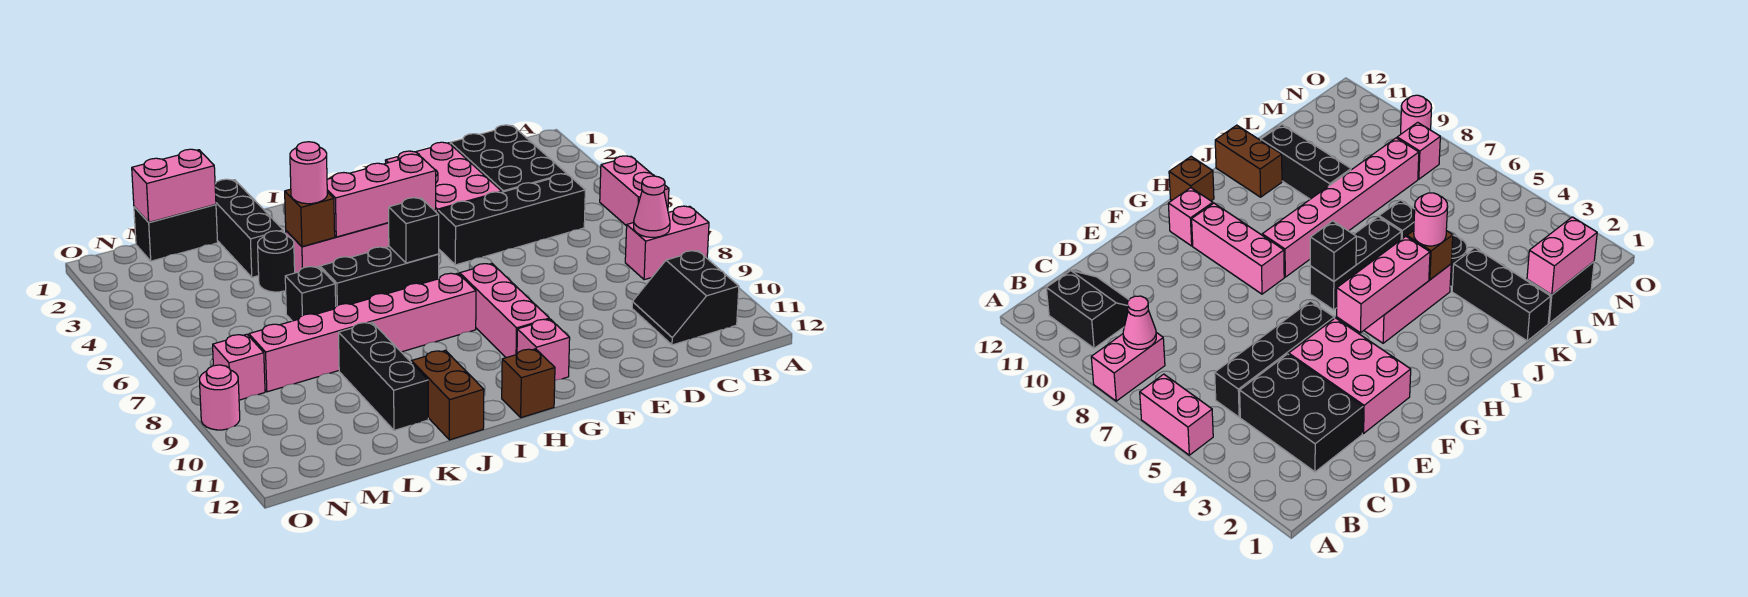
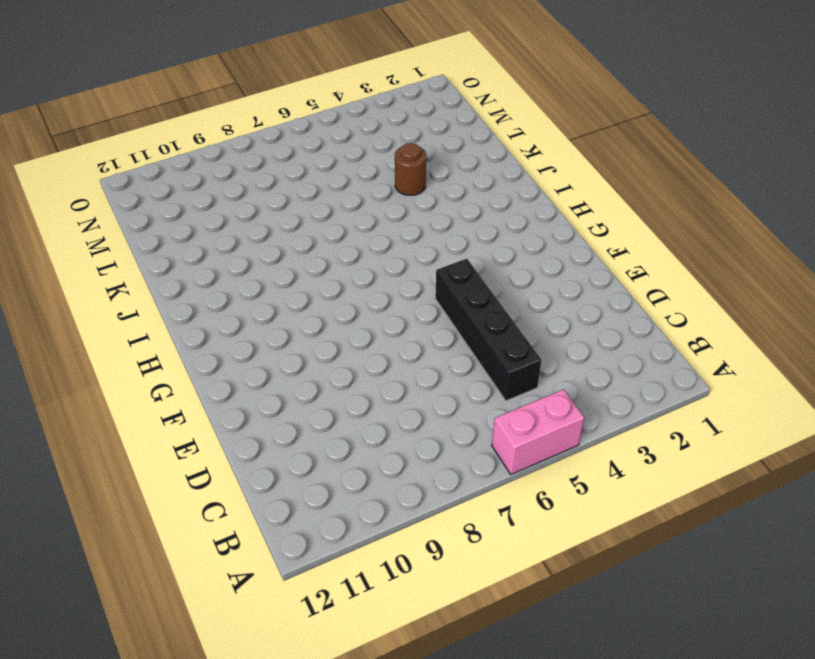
brown 1x1 round brick [395,143,426,195] -> black 1x1 round brick [258,231,295,292]
none -> pink 1x2 brick [625,206,709,280]
none -> black 2x2 slope [632,251,739,345]
none -> black 2x3 brick [450,125,566,192]

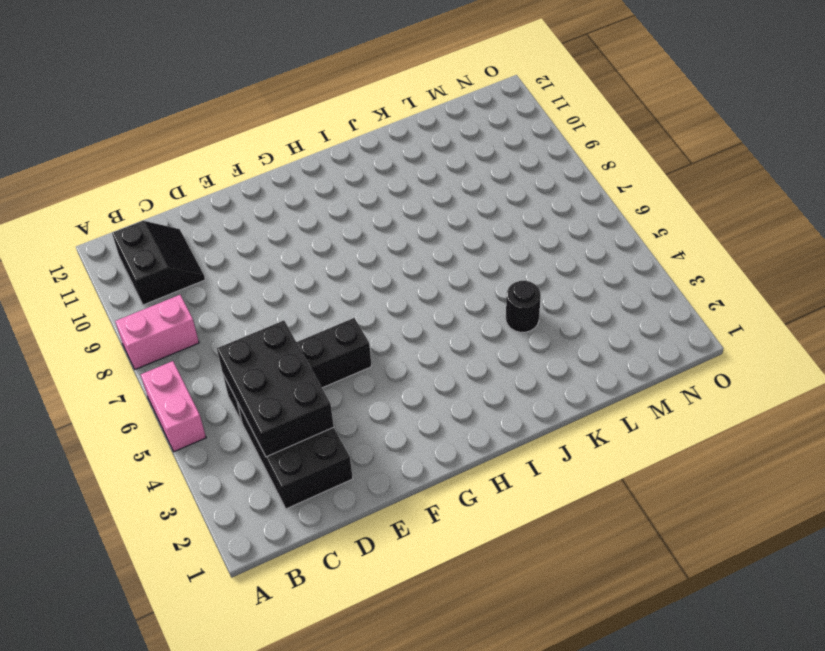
black 2x3 brick [217,321,334,457] -> none
none -> pink 2x3 brick [385,142,502,214]
none -> pink 1x3 brick [460,264,549,358]
none -> pink 1x1 brick [517,319,570,380]

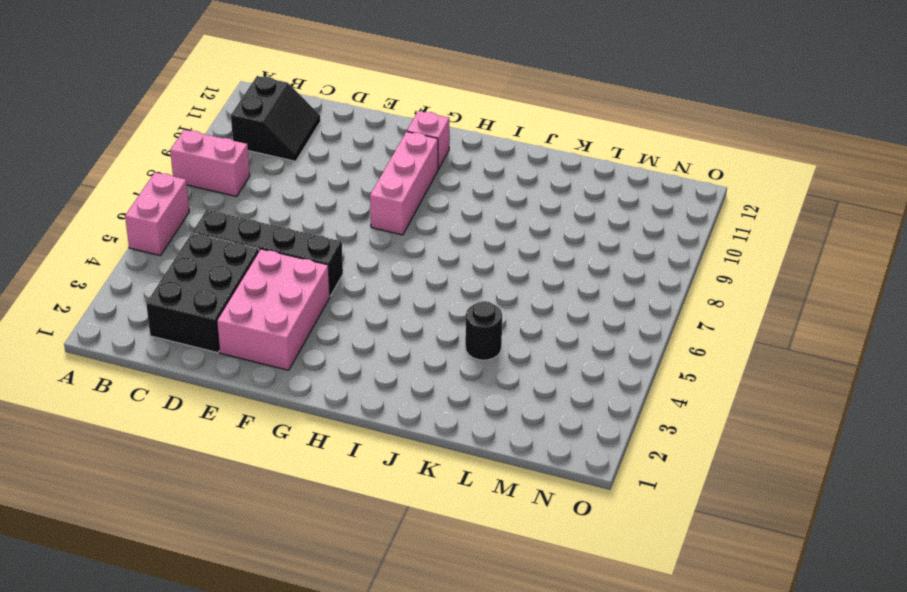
none -> pink 1x3 brick [286,223,389,273]
none -> black 1x3 brick [320,247,439,306]
none -> pink 1x6 brick [249,273,476,392]

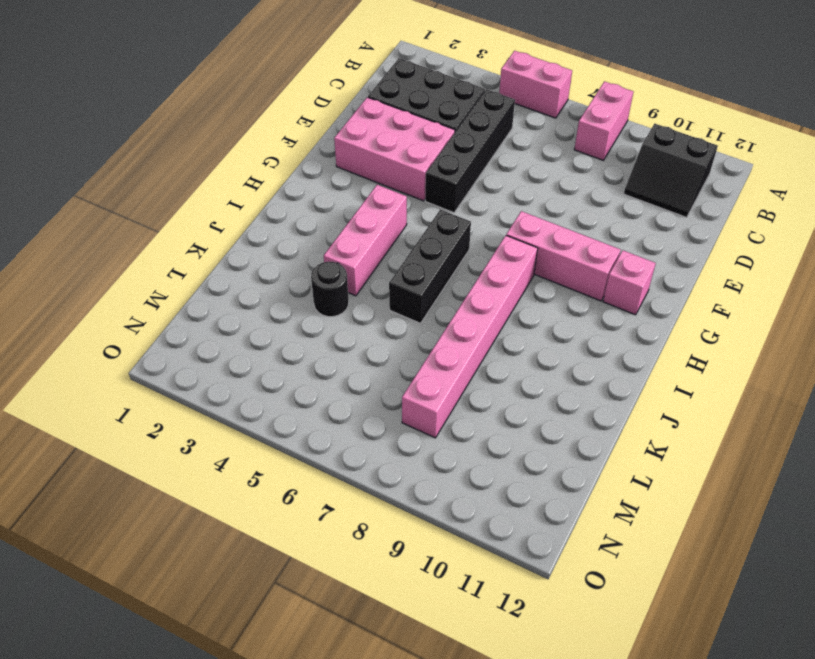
none -> brown 1x1 brick [502,349,555,418]
none -> brown 1x2 brick [412,350,484,440]
none -> black 1x3 brick [215,179,283,277]

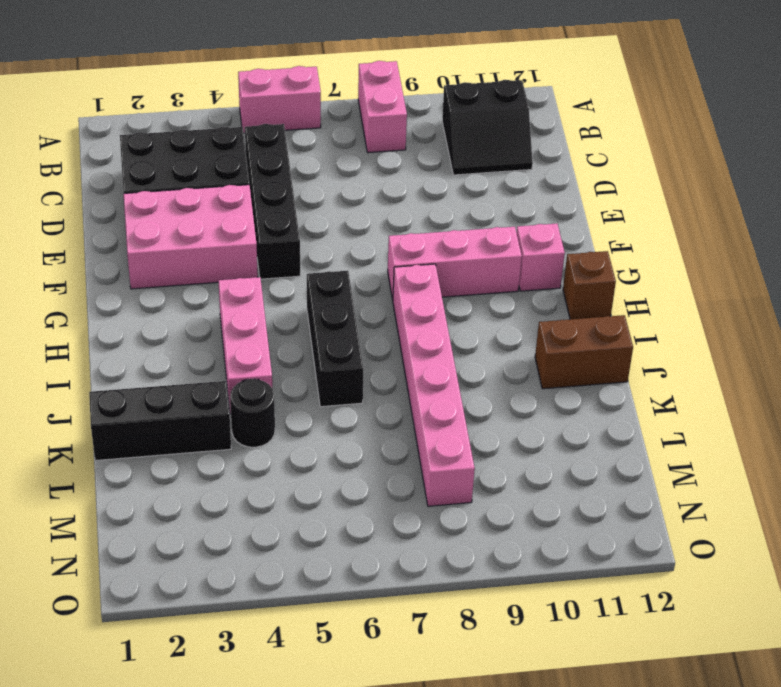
none -> black 1x1 brick [285,266,336,321]
none -> black 1x3 brick [339,322,428,430]
none -> black 1x2 brick [134,205,218,261]

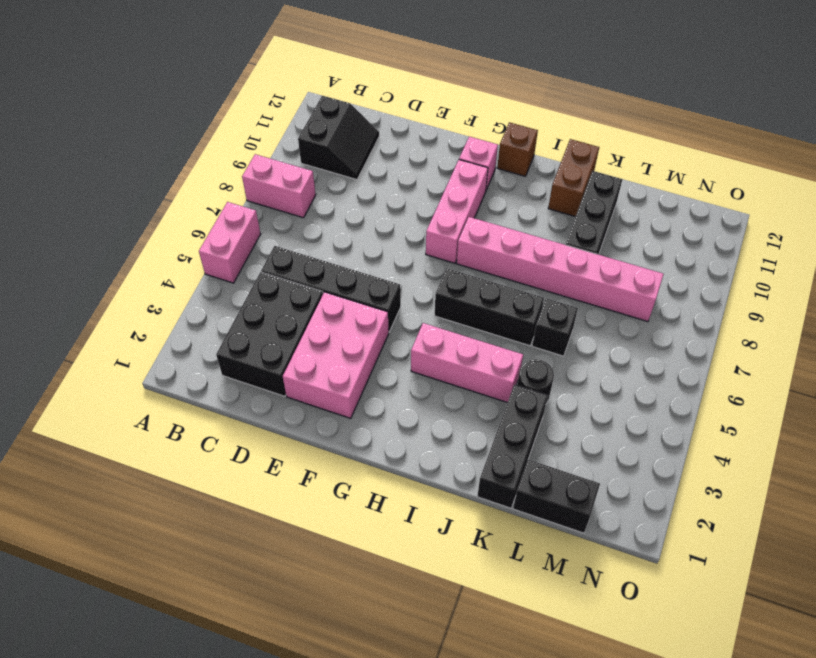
none -> pink 1x1 brick [213,334,265,400]
none -> pink 1x1 round brick [200,365,240,430]
none -> pink 1x1 cone [634,176,670,237]

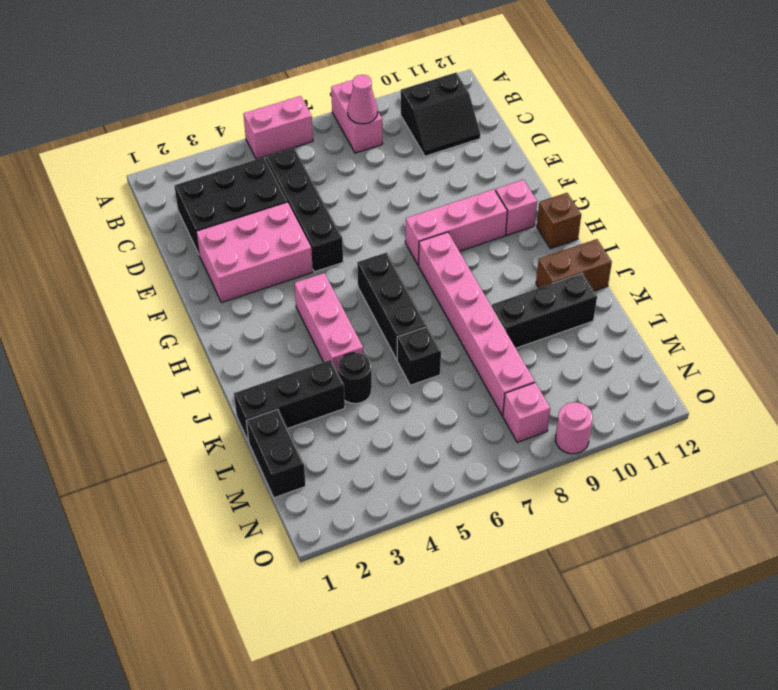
none -> pink 1x3 brick [327,154,436,237]
none -> black 1x1 brick [389,198,439,263]
none -> brown 1x1 brick [285,189,335,247]

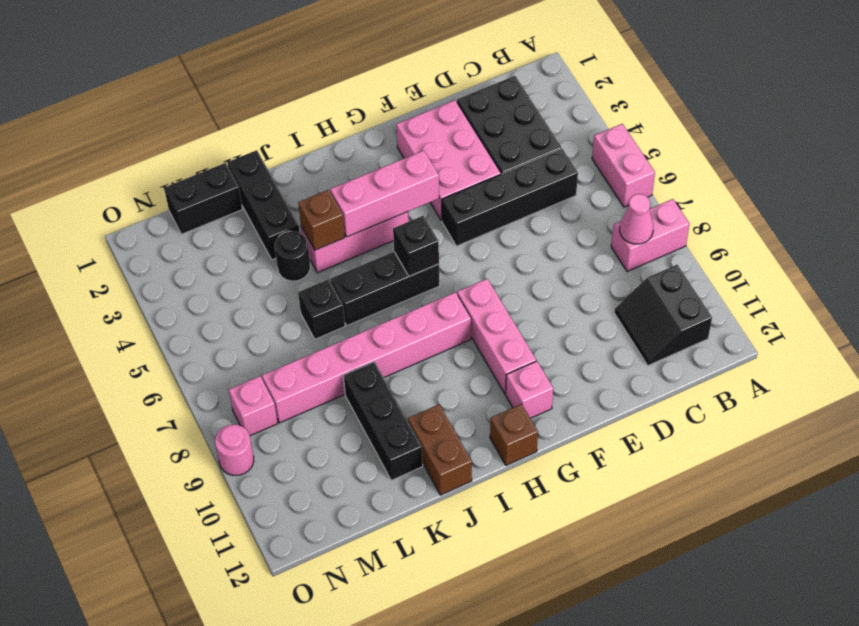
none -> pink 1x2 brick [132,149,216,222]
none -> pink 1x1 round brick [290,142,327,204]

